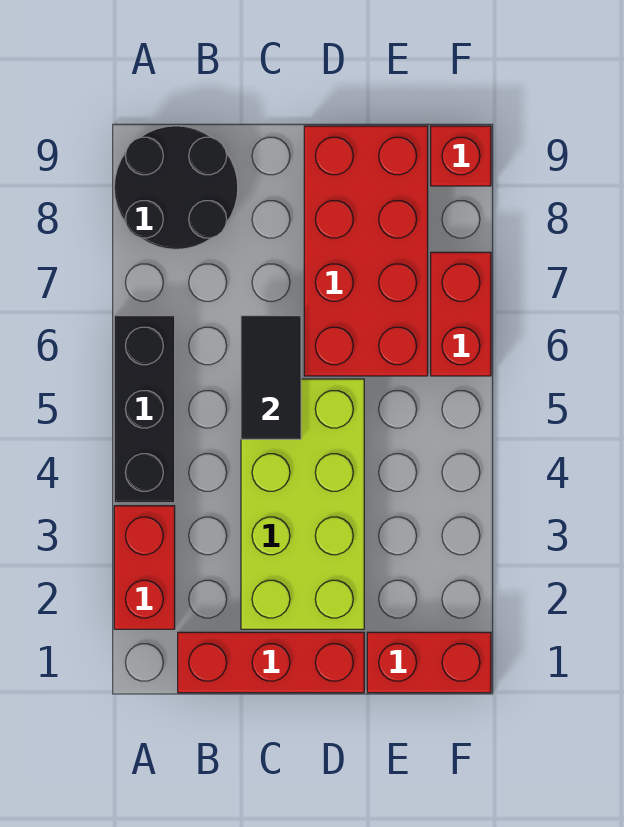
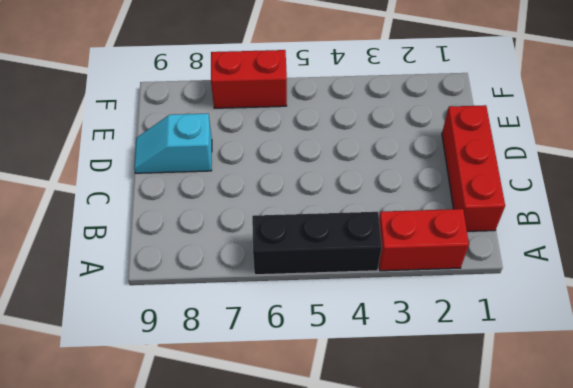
cyan 1x2 slope [134,113,212,173] -> red 2x4 brick [304,126,428,376]
none -> black 2x2 round brick [114,126,238,249]
none -> lime 2x4 brick [241,379,364,629]

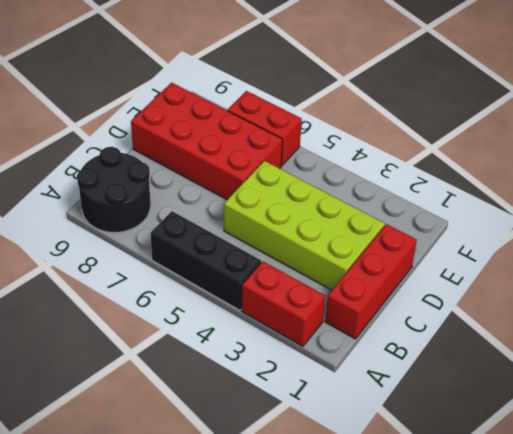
none -> red 1x2 brick [367,632,491,693]
none -> red 1x1 brick [431,126,491,186]

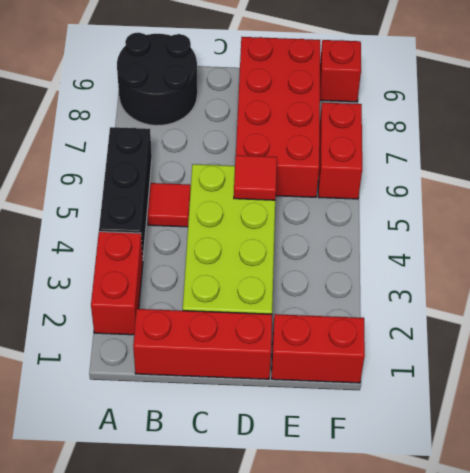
red 1x1 tile [148,183,191,227] -> none
red 1x1 tile [234,155,277,200] -> none
none -> black 1x2 tile [241,316,301,439]

